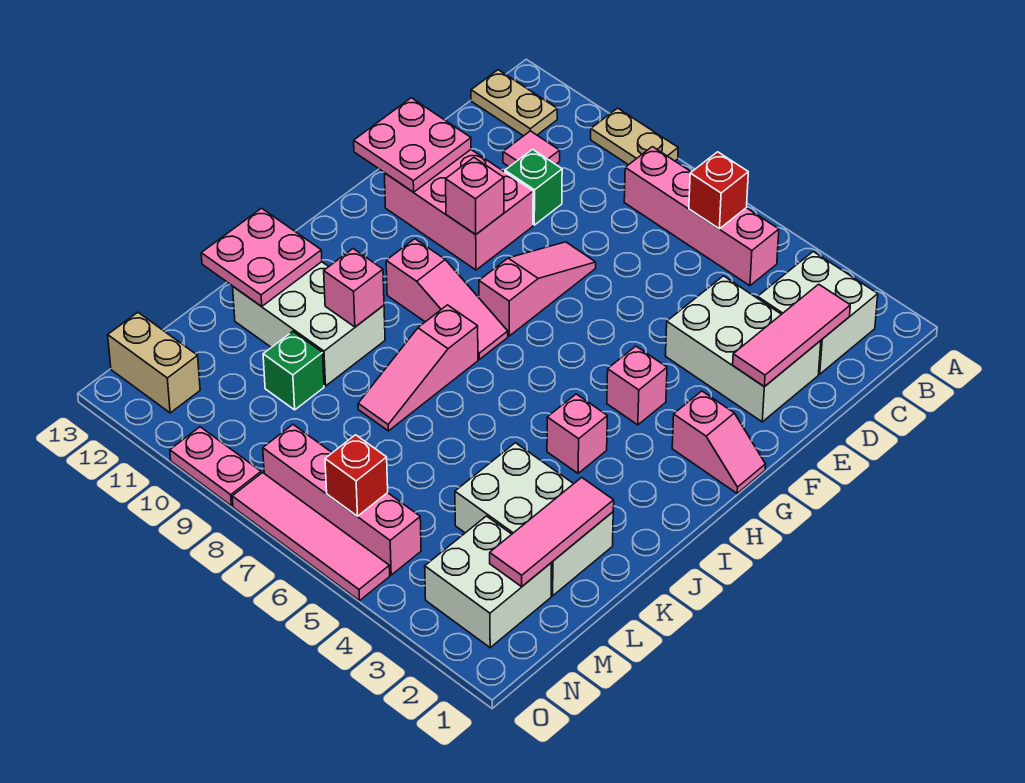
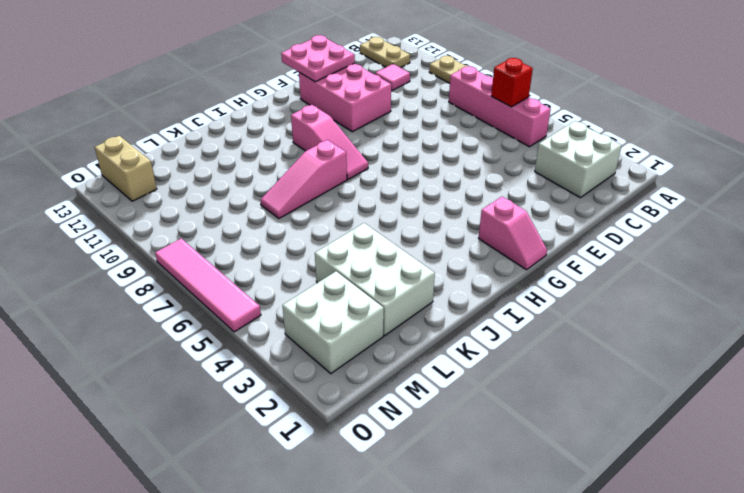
none -> white 2x3 brick [666,276,821,422]
none -> green 1x1 brick [505,149,562,225]
none -> pink 1x3 slope [479,242,596,336]
none -> pink 1x1 brick [607,346,667,425]

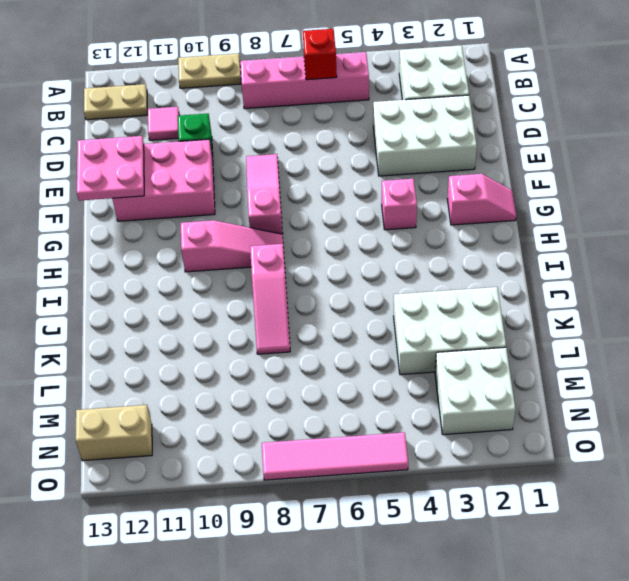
none -> pink 1x1 brick [547,394,607,473]
none -> white 2x3 brick [233,262,385,386]
none -> green 1x1 brick [263,331,324,410]
none -> pink 1x4 brick [263,425,421,575]

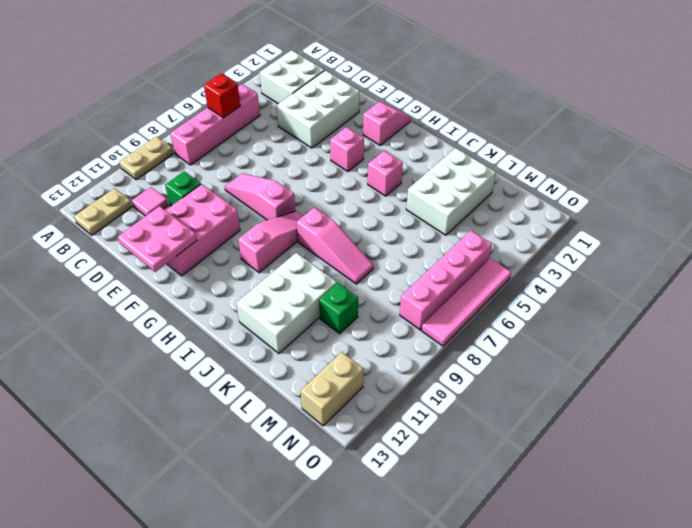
none -> white 2x2 brick [425,516,552,648]
none -> pink 1x2 plate [170,427,261,506]
none -> pink 1x3 tile [733,284,850,387]
none -> pink 1x1 brick [446,158,504,234]

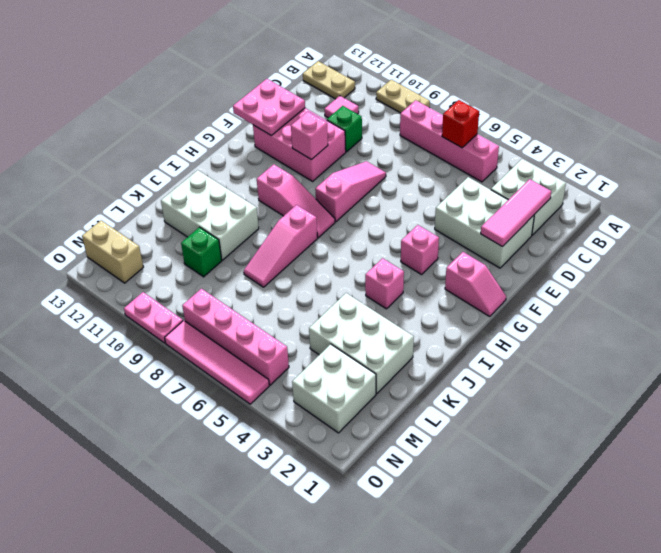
none -> pink 1x1 brick [324,249,384,327]
none -> pink 2x2 plate [201,208,322,306]
none -> pink 1x3 tile [490,477,614,587]
none -> red 1x1 brick [325,435,388,516]

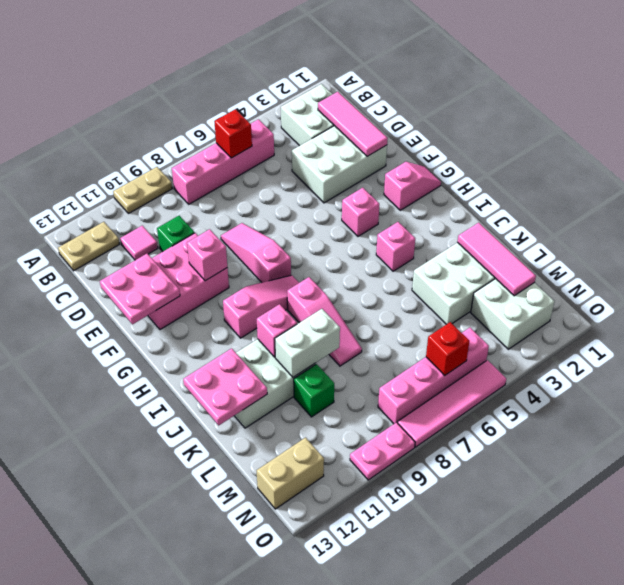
white 1x2 brick [275,309,340,377] -> none

